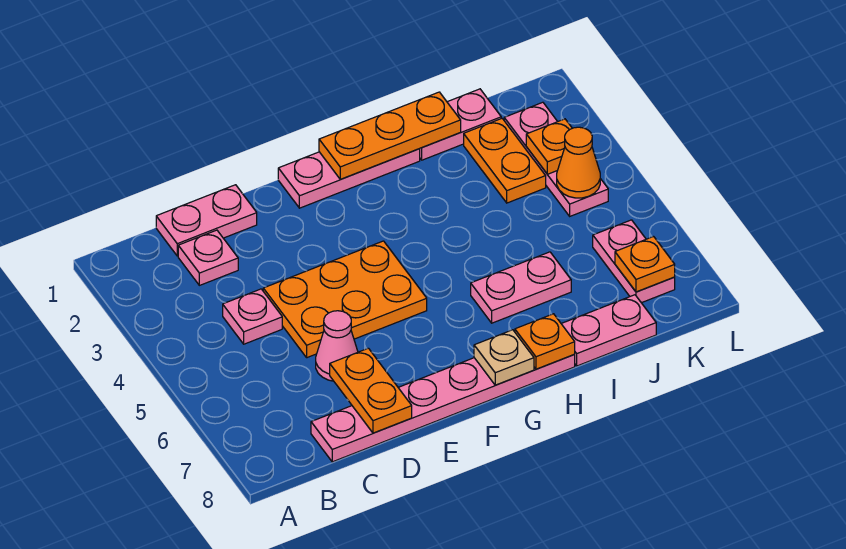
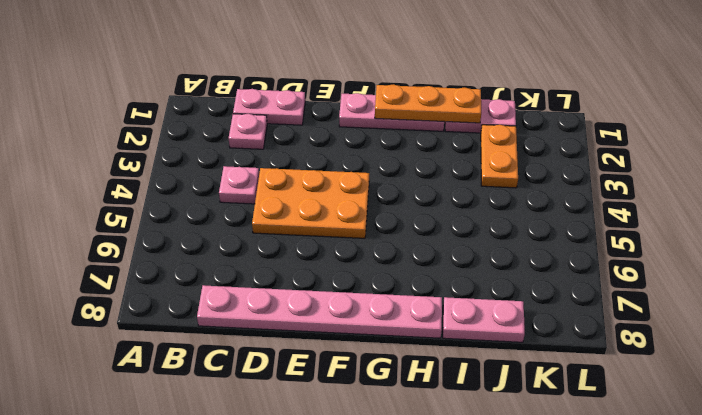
none -> pink 1x1 cone [316,311,358,381]
none -> pink 1x2 plate [471,252,571,323]
none -> pink 1x3 plate [504,102,608,216]

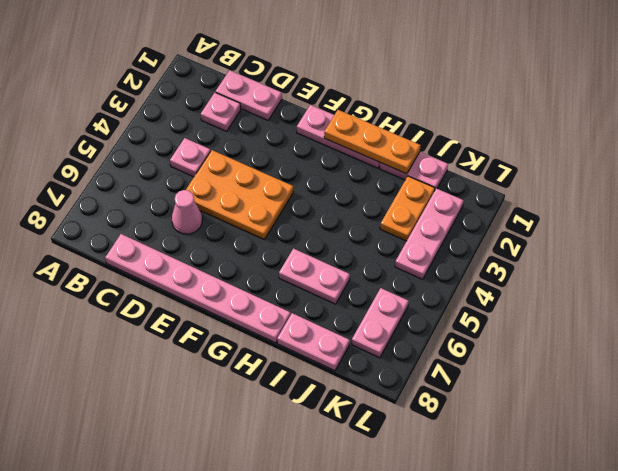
none -> orange 1x2 plate [330,348,412,433]
none -> tan 1x1 plate [474,330,534,385]
none -> orange 1x1 plate [515,314,575,369]

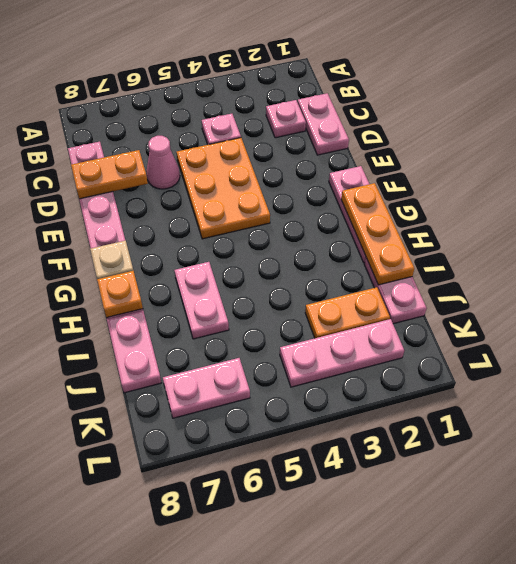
none -> orange 1x1 plate [526,119,572,174]
none -> orange 1x1 cone [557,127,600,198]
none -> orange 1x1 plate [615,237,675,292]

